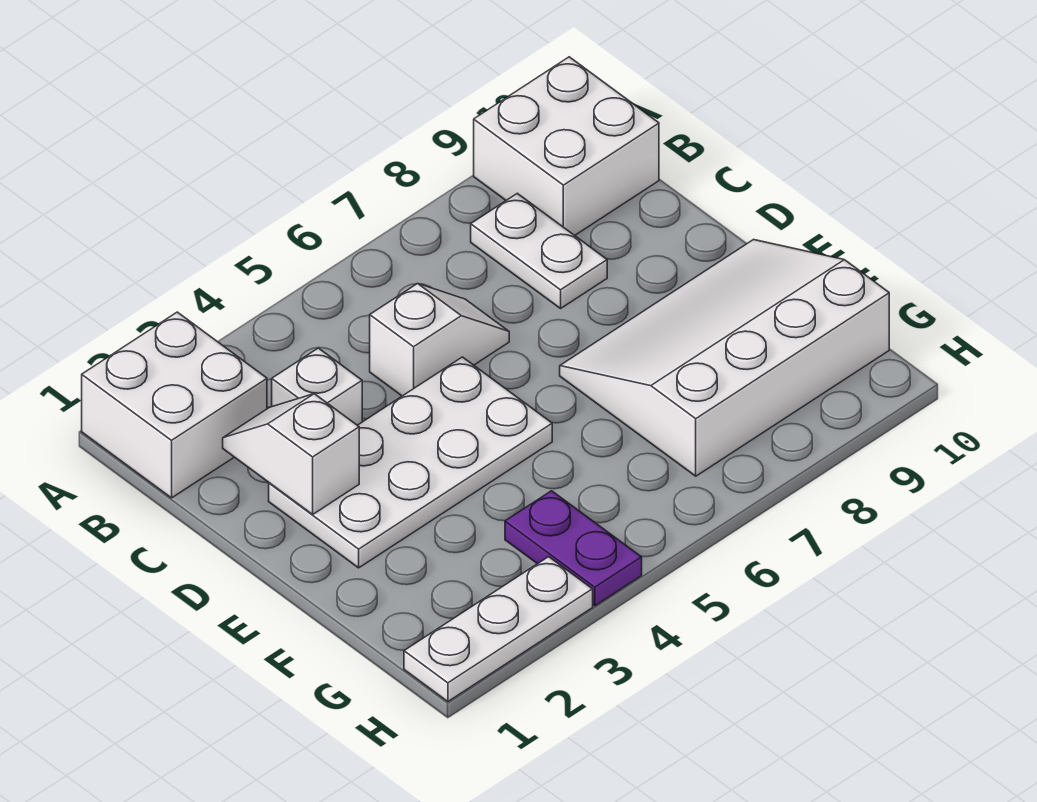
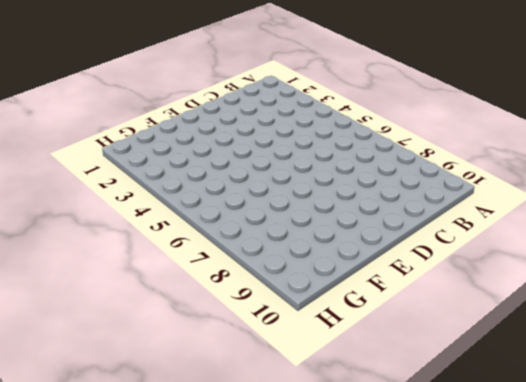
none -> white 2x2 brick [82,312,267,498]
none -> white 2x2 brick [474,57,659,235]

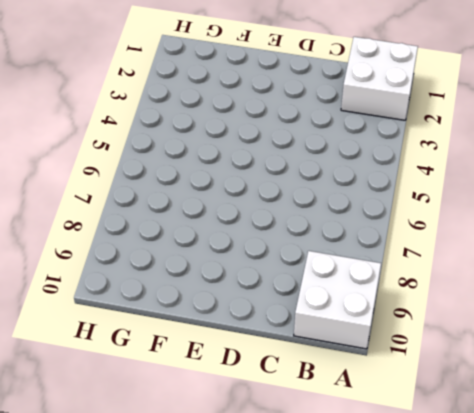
none -> white 1x2 plate [471,193,607,308]
none -> white 1x1 brick [272,348,362,425]

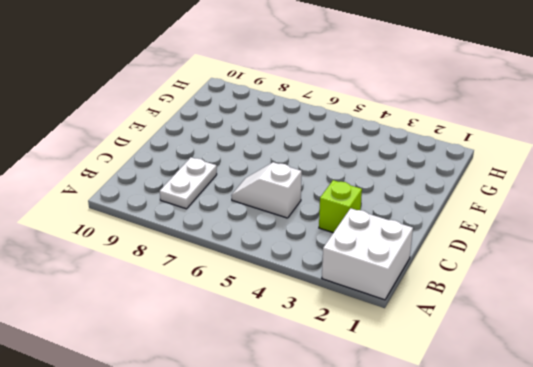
lime 1x1 brick [319,180,362,233] -> white 1x1 brick [272,348,362,425]
none -> white 2x2 brick [474,57,659,235]
none -> white 2x4 plate [269,357,552,568]

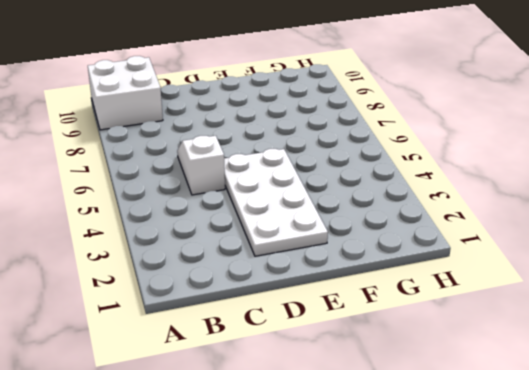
none -> white 2x2 brick [82,312,267,498]
none -> white 1x2 plate [471,193,607,308]

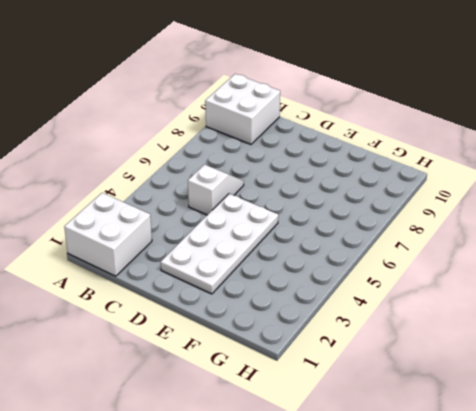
none -> white 1x2 plate [471,193,607,308]
none -> white 1x1 brick [272,348,362,425]

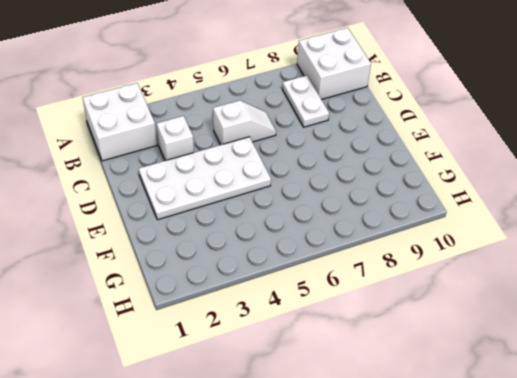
none -> white 3x4 slope [560,240,889,476]
none -> purple 1x2 plate [505,491,642,606]

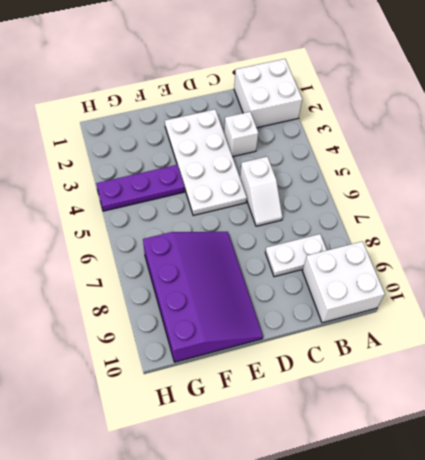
purple 3x4 slope [143,232,263,362] -> white 3x4 slope [560,240,889,476]
purple 1x3 plate [96,165,184,211] -> purple 1x2 plate [505,491,642,606]
none -> white 1x3 plate [404,557,593,702]
none -> white 1x2 slope [223,394,359,514]

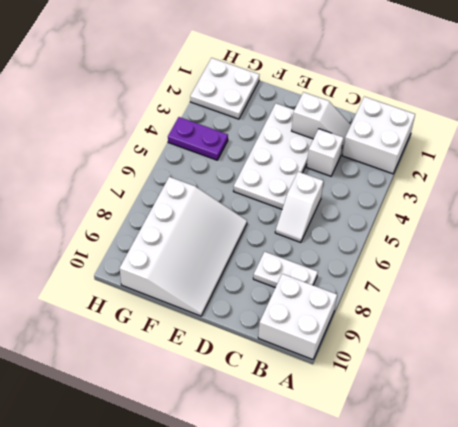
white 2x2 plate [190,58,259,119] -> white 1x3 plate [404,557,593,702]

